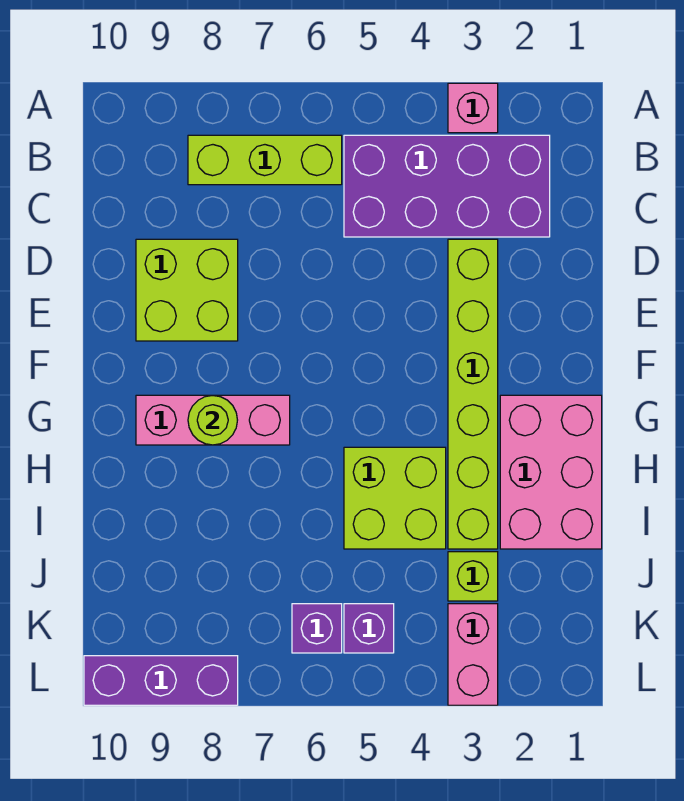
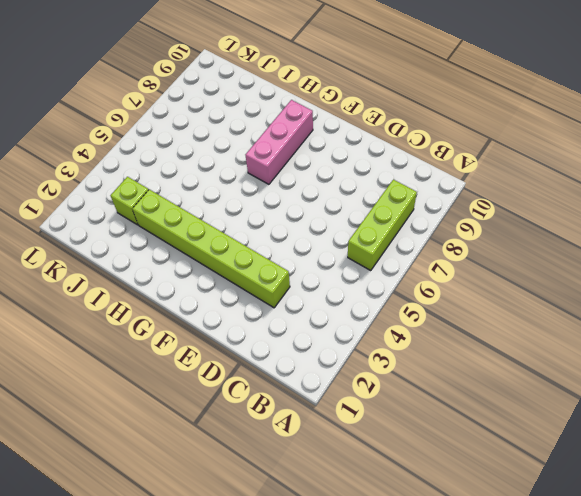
none -> pink 1x1 brick [448,83,498,133]
none -> purple 2x4 brick [344,135,550,237]
none -> lime 2x2 brick [136,239,238,341]

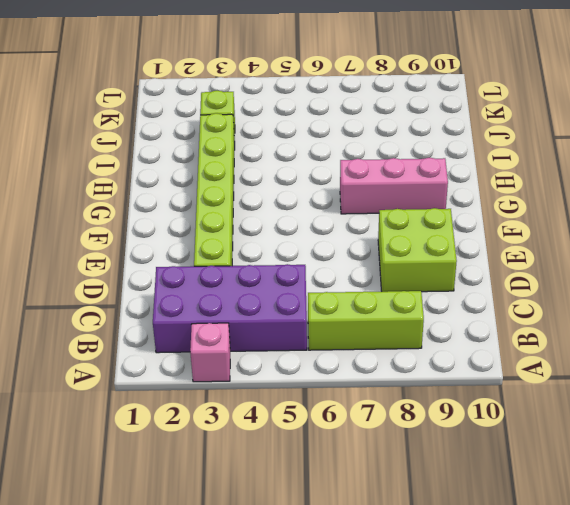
none -> pink 2x3 brick [500,395,602,549]
none -> lime 2x2 brick [344,447,446,549]
none -> pink 1x2 brick [448,604,498,705]

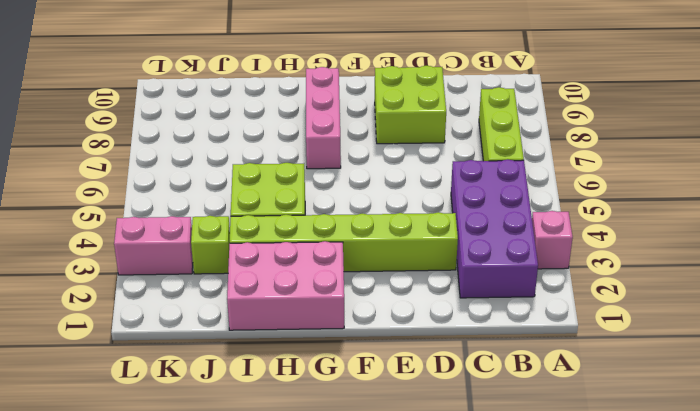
none -> purple 1x1 brick [344,604,394,653]
none -> purple 1x1 brick [292,604,342,653]
none -> purple 1x3 brick [84,656,238,705]

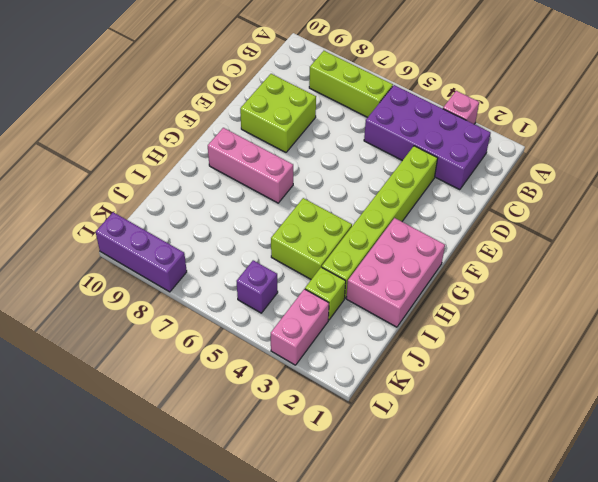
none -> purple 1x1 brick [292,604,342,653]
none -> lime 1x1 round brick [188,395,237,445]

